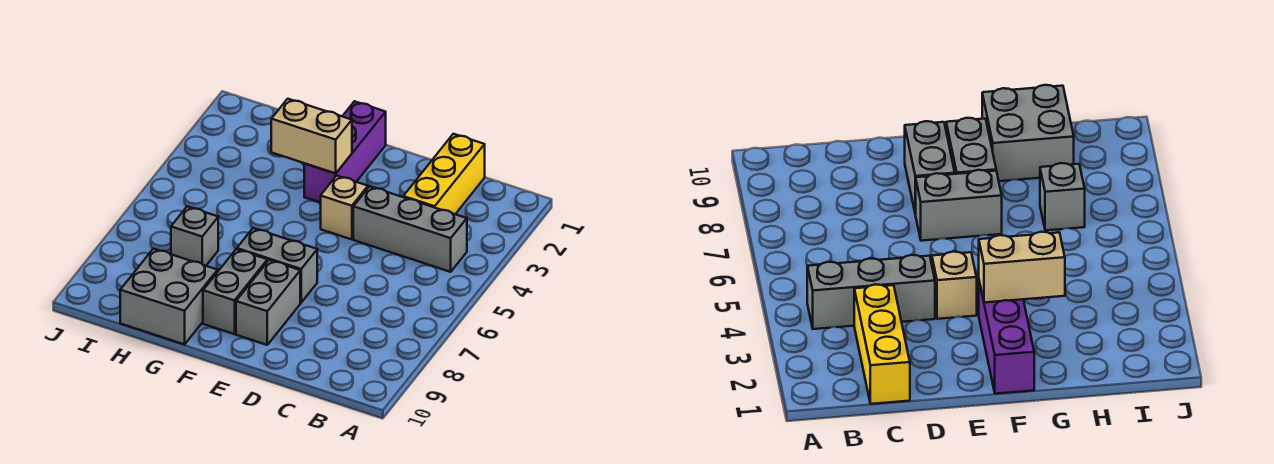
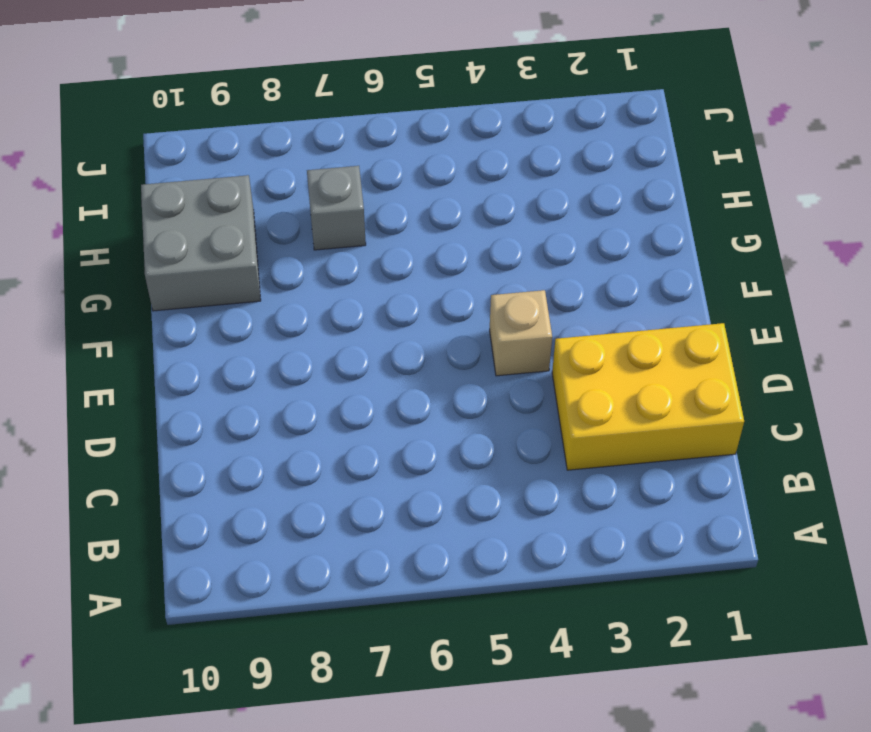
yellow 2x3 brick [552,323,744,470] -> yellow 1x3 brick [403,134,485,214]
none -> grey 1x3 brick [353,186,467,272]
none -> grey 1x2 brick [237,228,317,303]

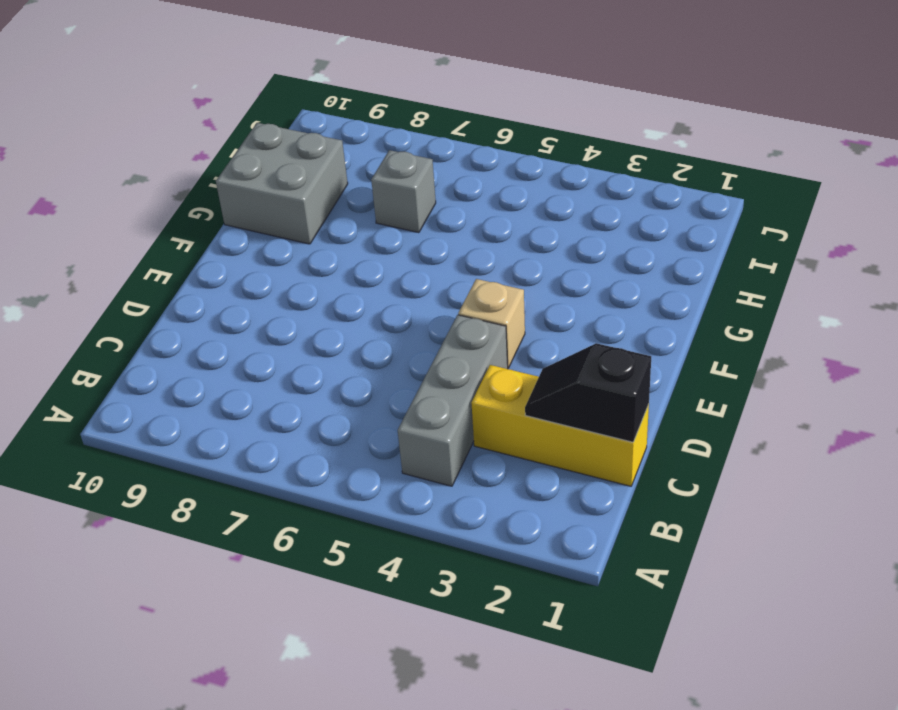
black 1x2 slope [525,343,651,442] -> none
none -> grey 1x2 brick [237,228,317,303]
none -> grey 1x2 brick [236,260,300,345]

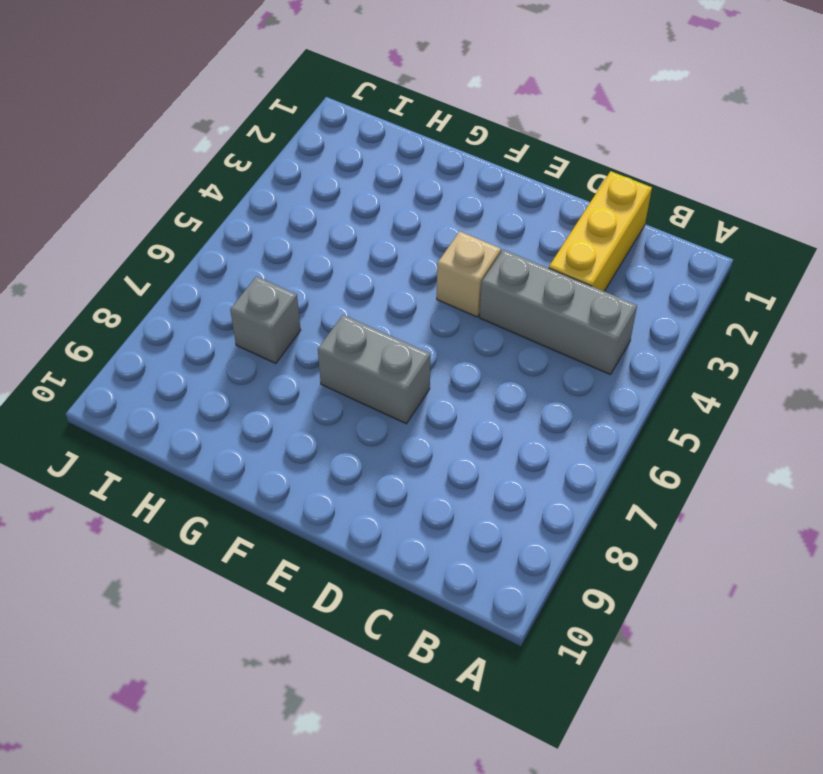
none -> grey 1x2 brick [236,260,300,345]
none -> purple 1x3 brick [304,101,386,203]

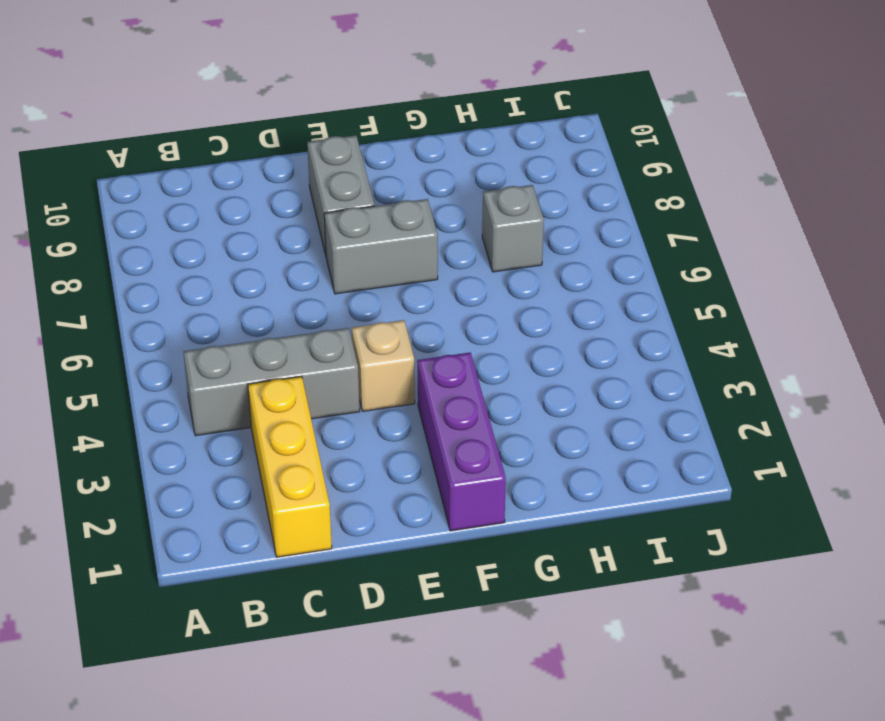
none -> grey 1x2 brick [203,249,267,334]
none -> grey 2x2 brick [120,249,218,344]

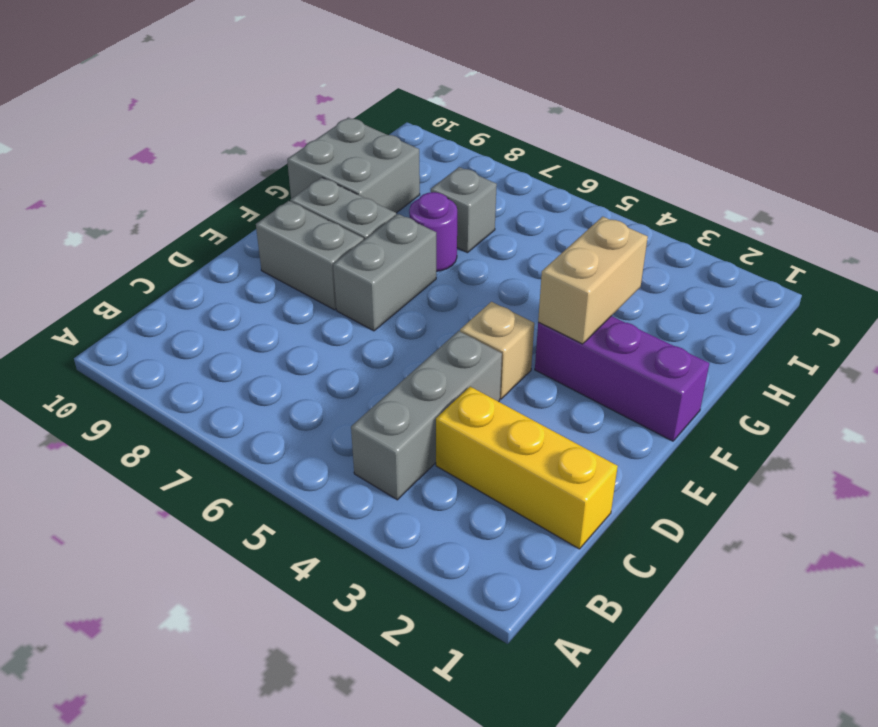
purple 1x1 round brick [409,192,457,271] -> none

